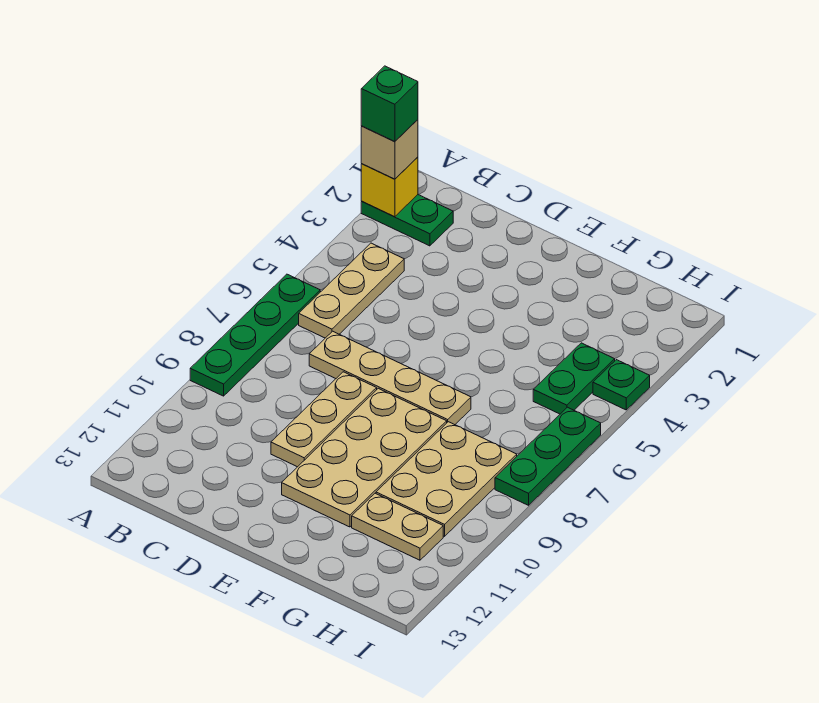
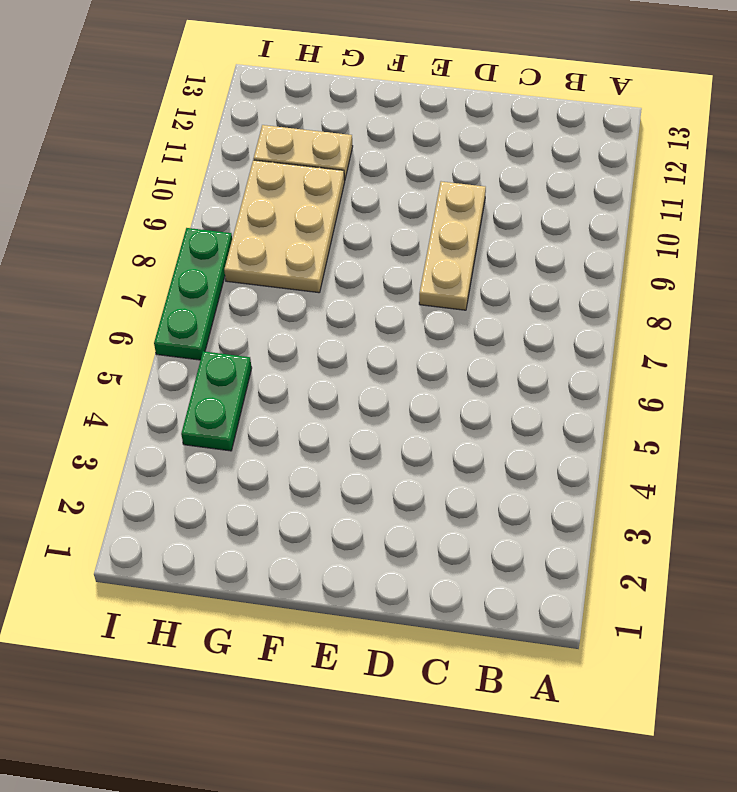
none -> green 1x2 plate [361,195,453,246]
none -> green 1x4 plate [190,274,320,396]
none -> tan 1x3 plate [299,243,404,338]

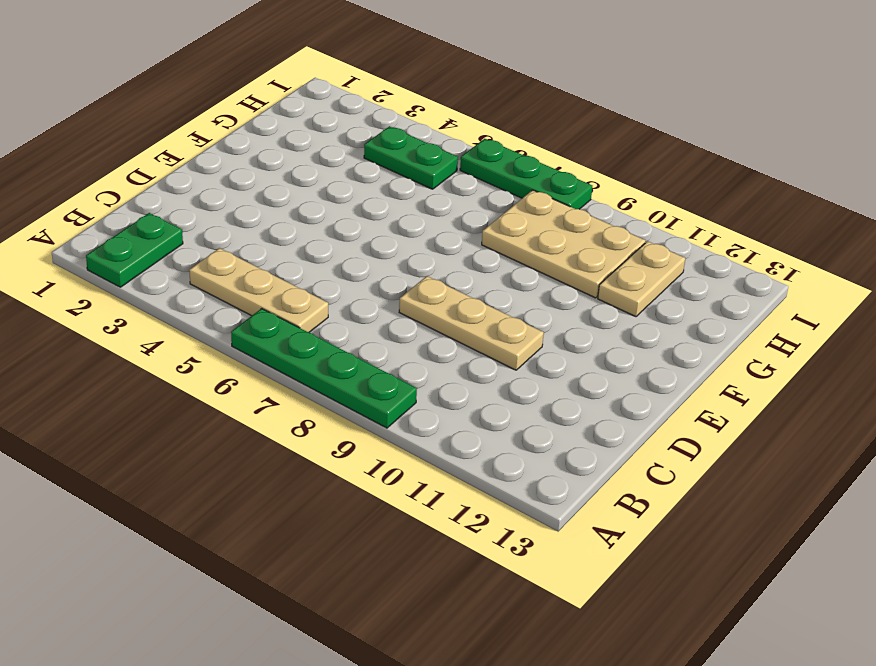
none -> tan 1x4 plate [309,331,471,425]
none -> tan 2x4 plate [282,388,447,527]
none -> green 1x1 plate [593,360,650,410]

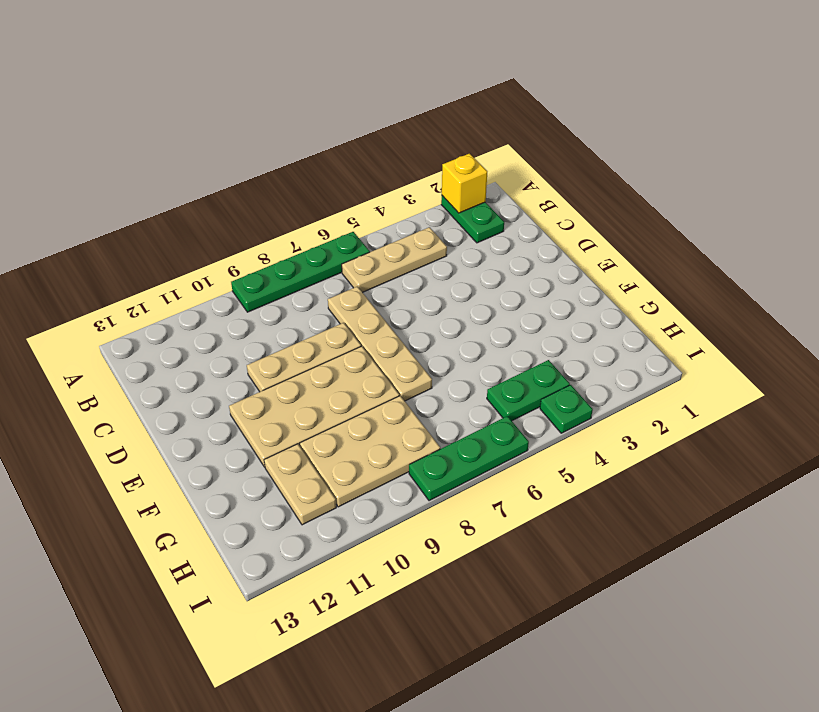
none -> tan 1x1 brick [361,120,418,179]
none -> green 1x1 brick [361,66,418,142]

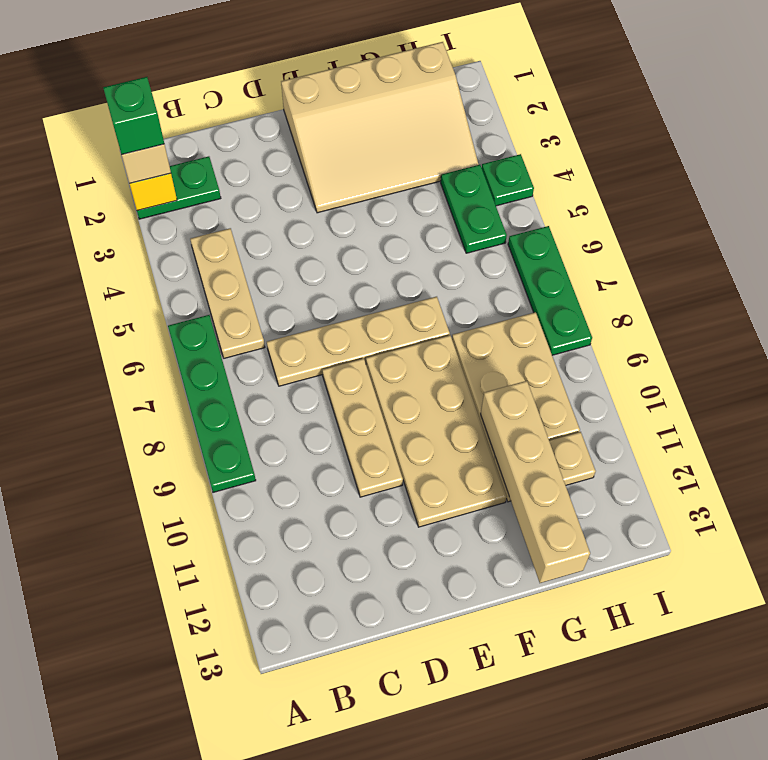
tan 3x4 slope [281,42,479,213] -> none
tan 1x4 brick [481,381,590,583] -> none

